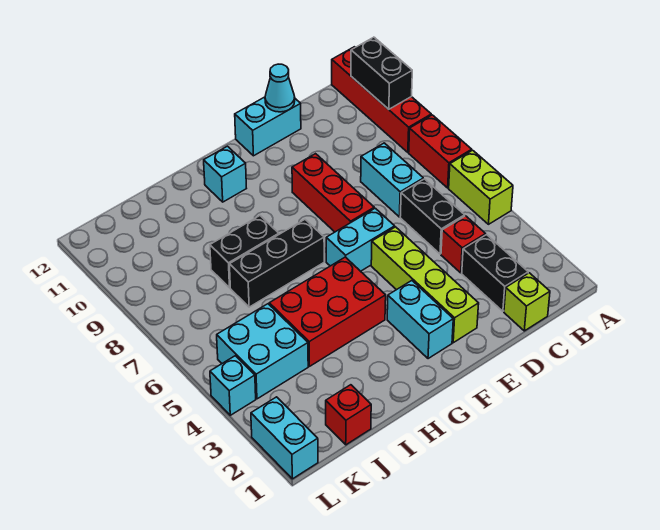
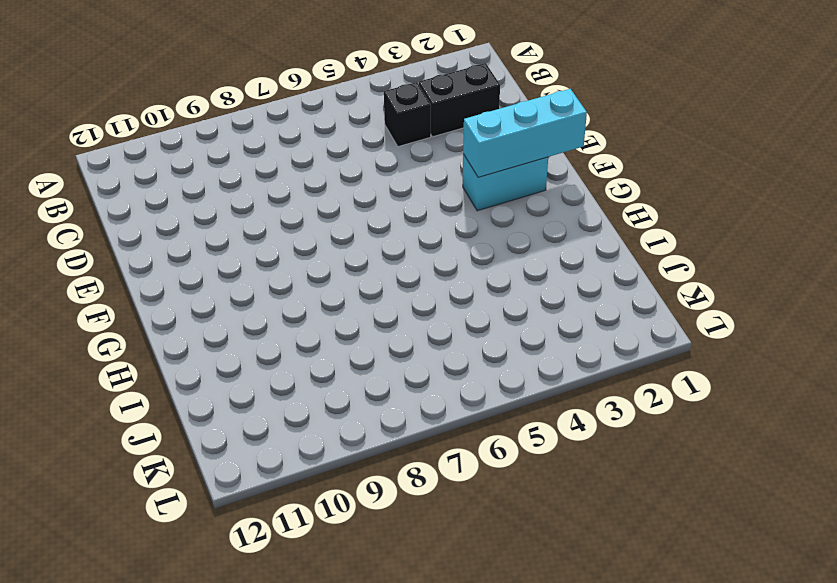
black 1x1 brick [384,82,431,147] -> red 1x1 brick [441,216,486,273]
cyan 1x3 brick [463,89,587,177] -> none
none -> lime 1x2 brick [449,150,513,224]
none -> red 1x2 brick [409,115,472,188]
none -> red 1x4 brick [332,47,431,152]

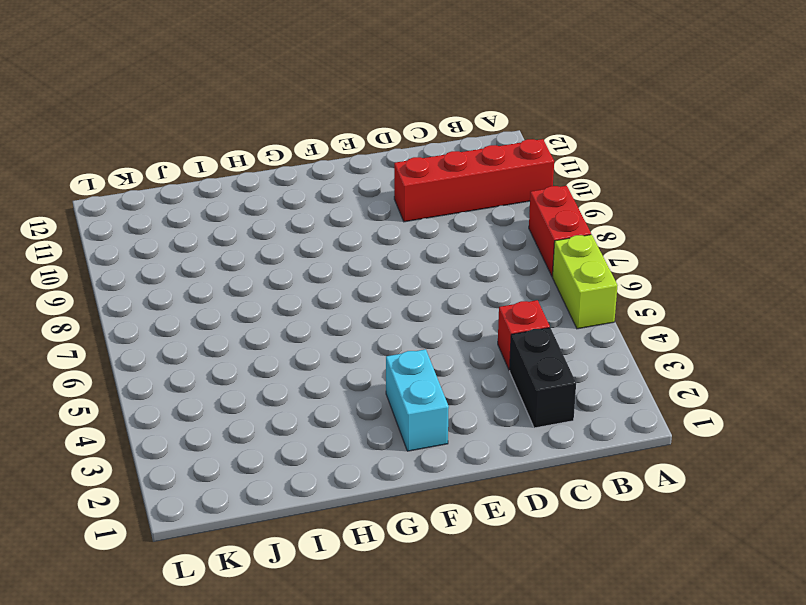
red 1x4 brick [394,139,554,222] -> red 1x4 brick turned to [332,47,431,152]
none -> lime 1x1 brick [504,273,550,331]
none -> black 1x2 brick [400,179,465,254]
none -> cyan 1x2 brick [361,143,423,217]

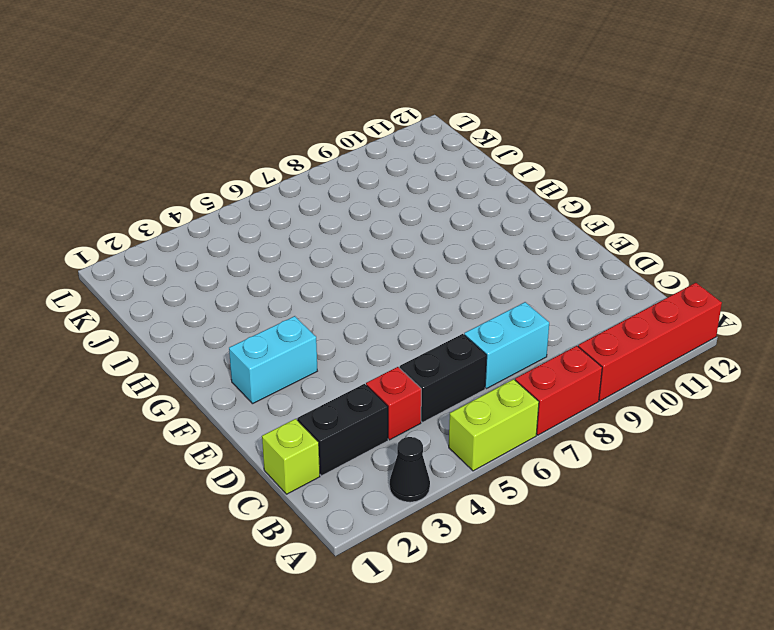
black 1x1 cone [390,437,430,502] -> none
none -> cyan 1x2 brick [235,97,301,156]
none -> lime 1x4 brick [371,227,479,343]
none -> cyan 1x2 brick [326,208,395,271]

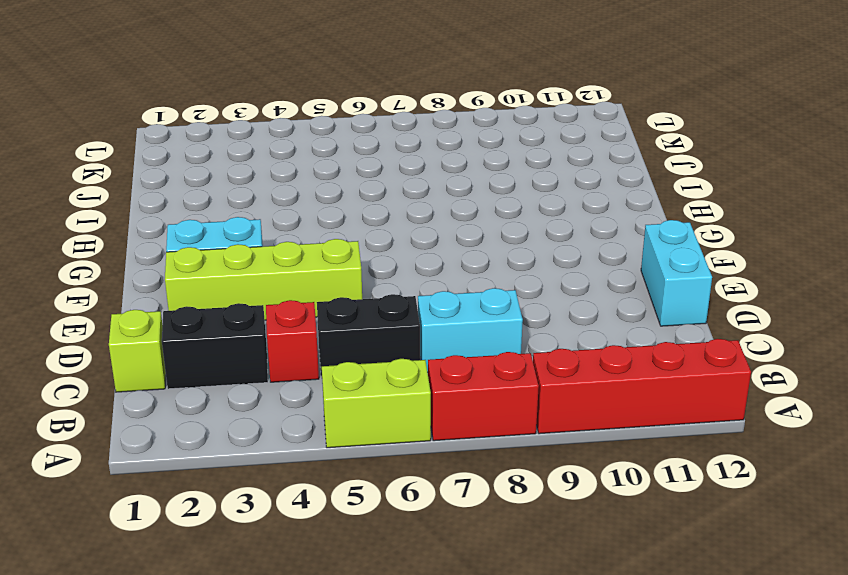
none -> cyan 1x2 brick [326,208,395,271]
none -> red 1x3 brick [292,154,374,232]
none -> red 2x3 brick [269,257,386,366]

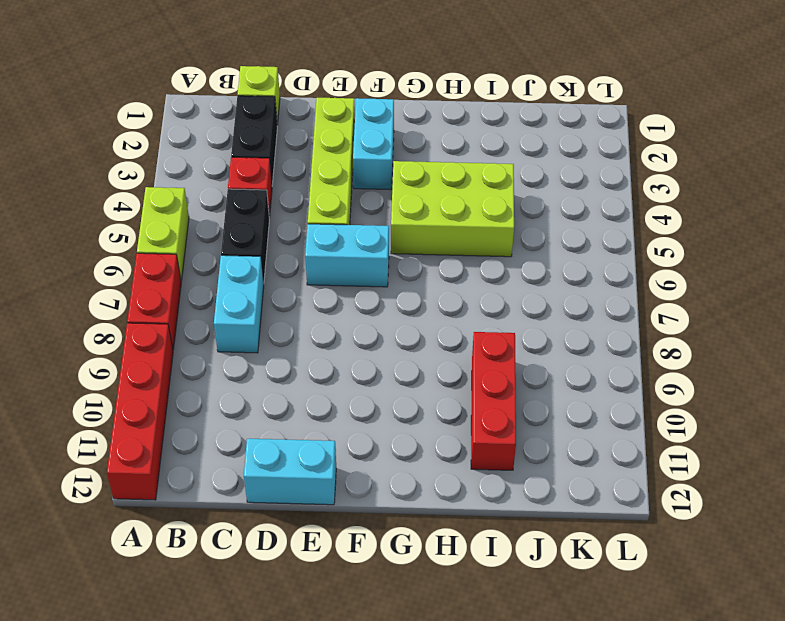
lime 2x3 brick [391,161,514,257] -> red 2x3 brick [269,257,386,366]
red 1x3 brick [471,332,516,470] -> red 1x3 brick moved to [292,154,374,232]
none -> black 1x3 brick [229,220,324,307]
none -> cyan 1x1 brick [204,146,246,202]
none -> black 1x2 brick [210,216,279,288]

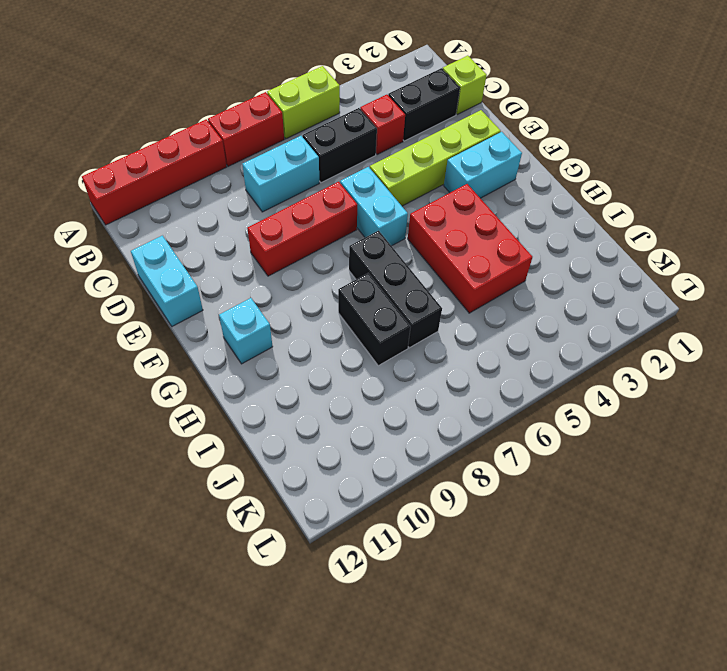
none -> red 1x1 brick [326,385,371,445]
none -> cyan 2x2 brick [217,304,308,399]
none -> cyan 1x2 brick [251,397,318,479]

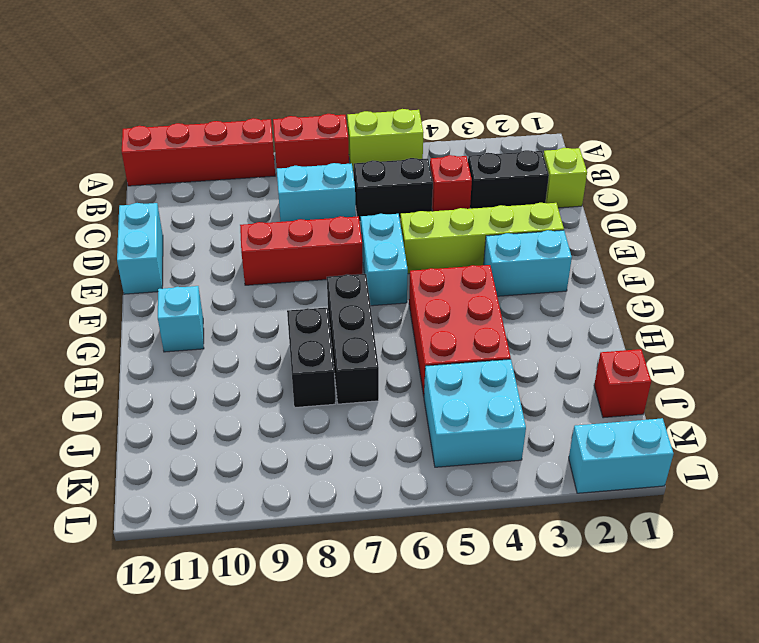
none -> cyan 1x1 brick [210,356,256,415]
none -> black 1x2 brick [351,37,412,109]
none -> cyan 1x1 cone [265,64,295,112]

